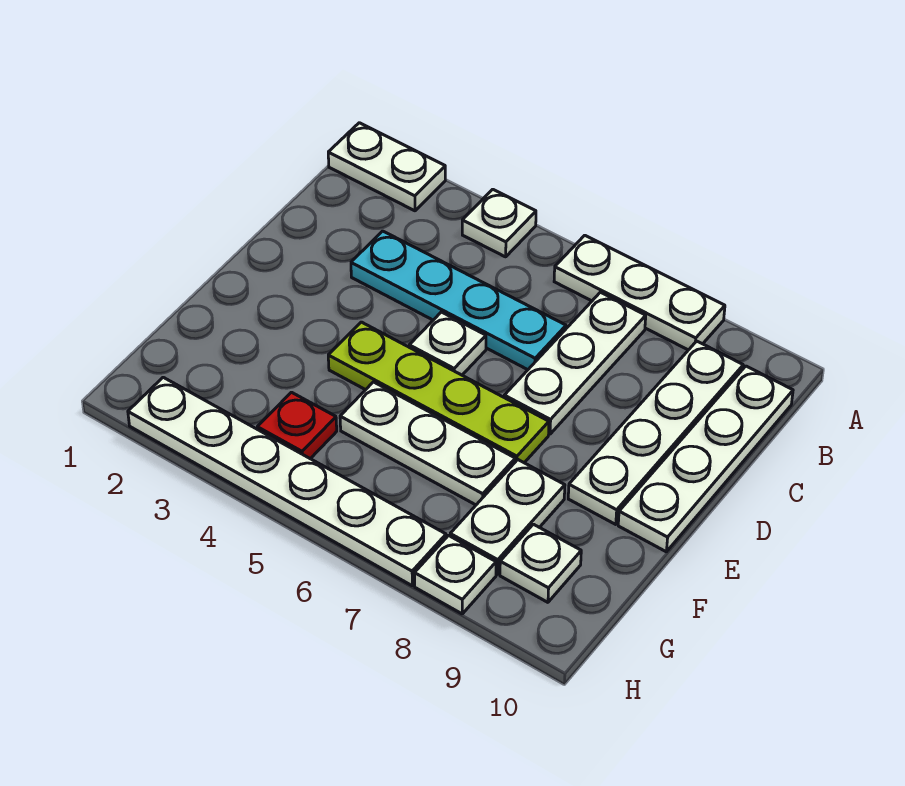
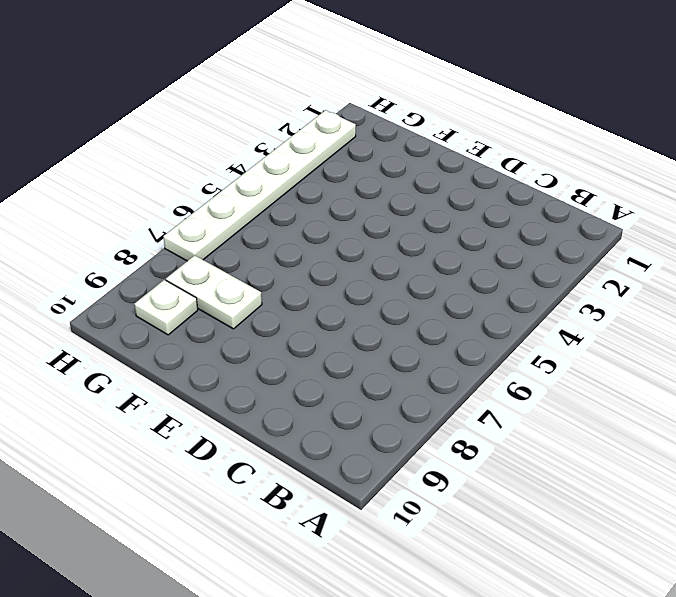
none -> white 1x2 plate [328,123,445,211]
none -> white 1x1 plate [462,189,536,257]
none -> white 1x3 plate [554,235,725,350]

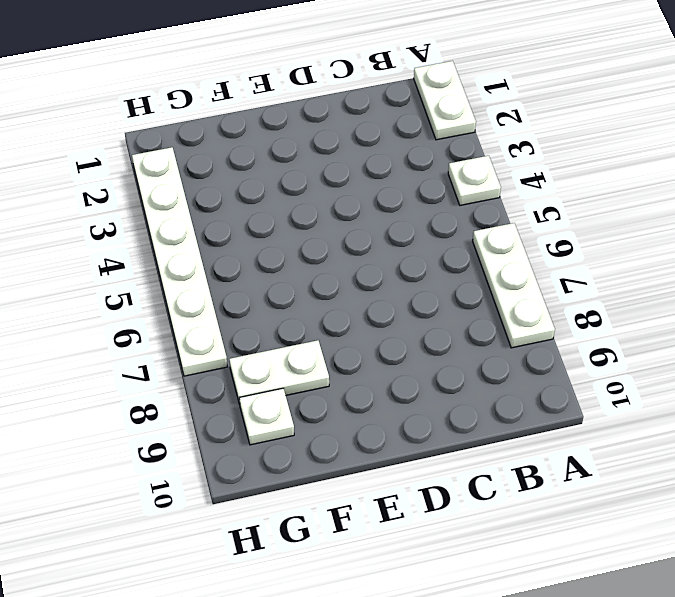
none -> white 1x3 plate [504,292,646,434]
none -> white 1x4 plate [568,341,743,524]
none -> white 1x4 plate [618,366,793,552]

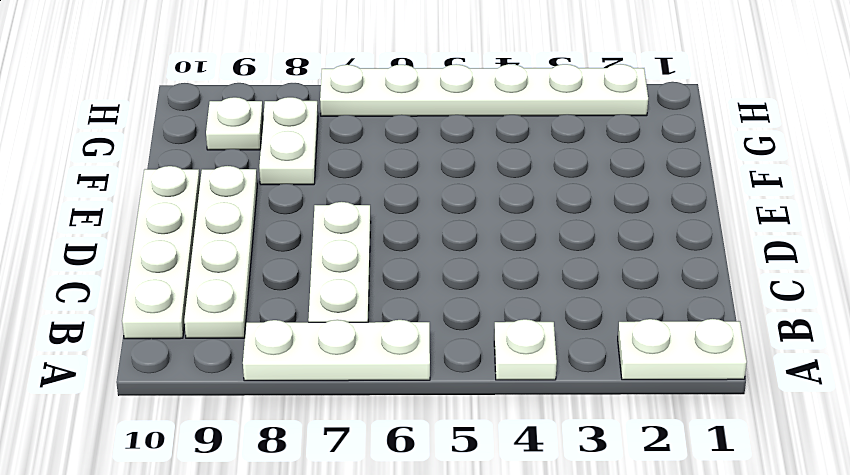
none -> cyan 1x4 plate [351,231,566,370]
none -> white 1x1 plate [409,312,486,375]
none -> lime 1x4 plate [328,322,549,463]

